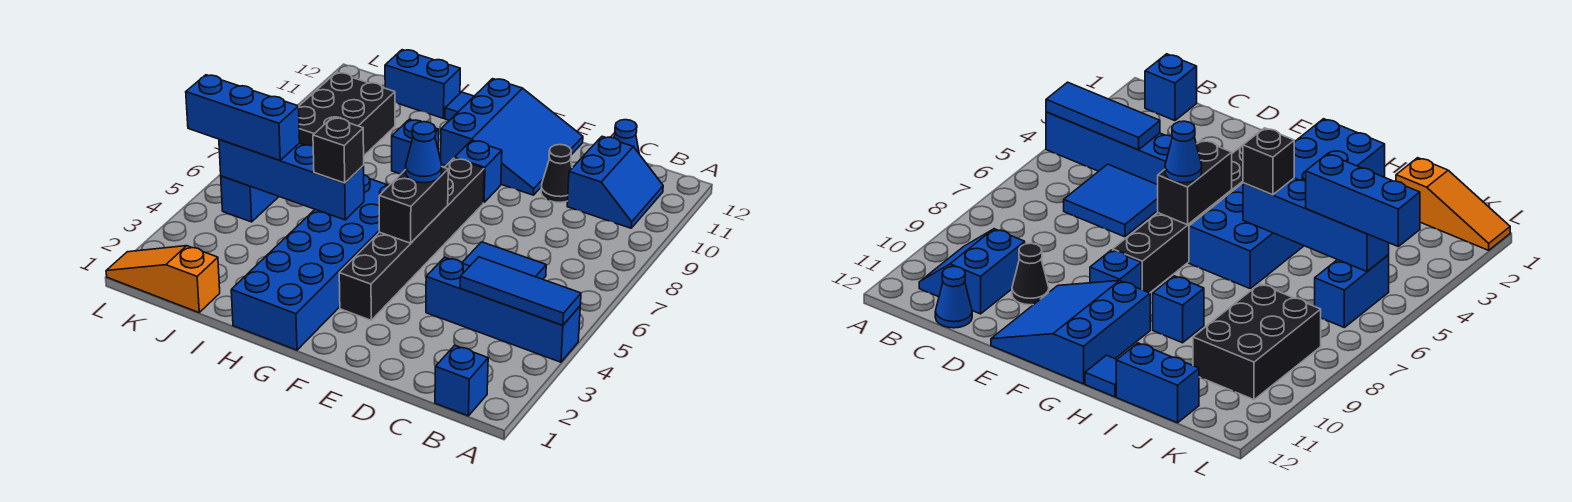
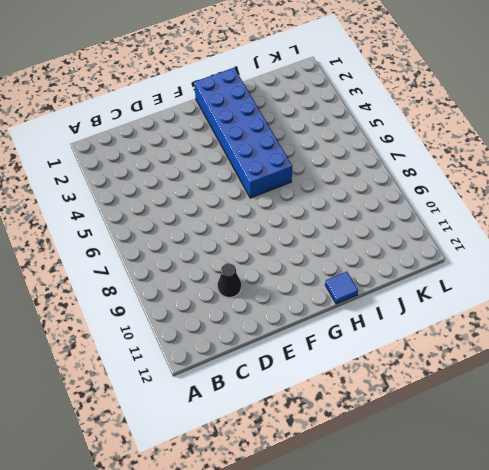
none -> blue 1x4 brick [426,257,580,362]
none -> blue 1x1 brick [435,345,488,416]
none -> blue 2x2 slope [567,136,663,228]

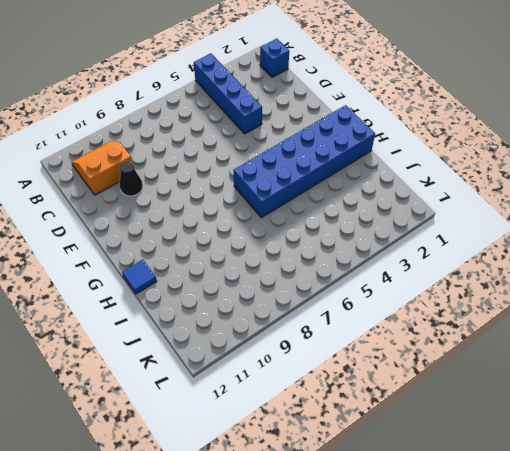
orange 2x2 slope [72,141,132,195] -> blue 2x2 slope [567,136,663,228]
none -> blue 2x2 tile [462,242,546,279]
none -> blue 1x1 cone [614,120,639,153]
none -> blue 3x3 slope [441,79,583,195]

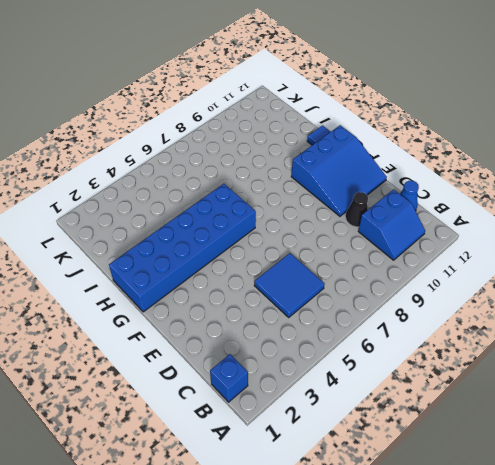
none -> blue 1x4 brick [426,257,580,362]
none -> black 1x6 brick [339,158,484,320]
none -> blue 1x1 brick [455,140,502,203]

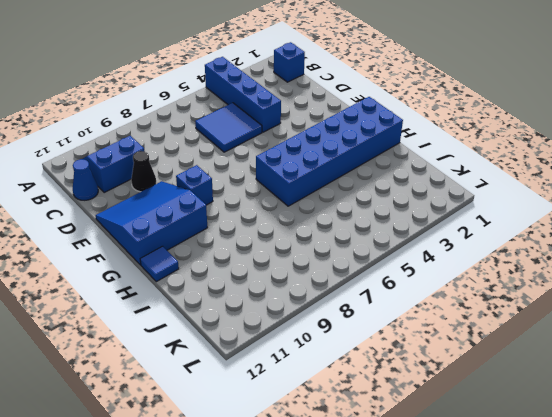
none -> black 1x6 brick [339,158,484,320]
none -> blue 1x1 brick [392,119,439,174]
none -> blue 1x2 brick [385,50,460,118]

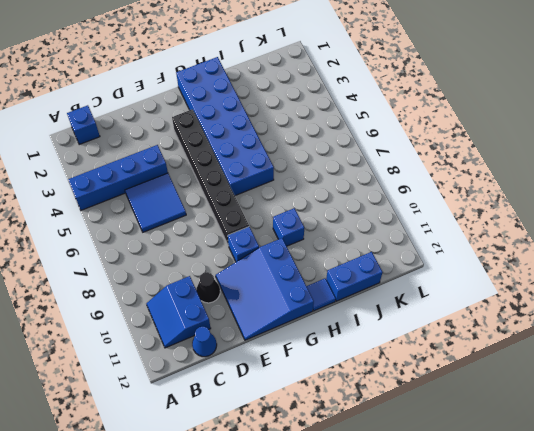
none -> orange 1x3 slope [106,246,220,312]
none -> black 2x3 brick [299,72,395,155]
none -> blue 1x2 brick [221,176,279,222]

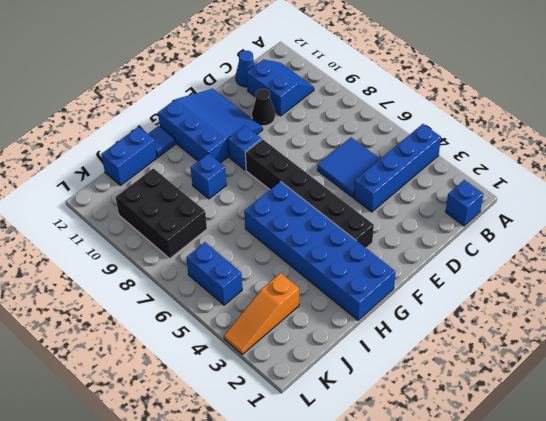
orange 1x3 slope [224,273,299,354] -> orange 1x3 slope moved to [106,246,220,312]
none -> blue 1x3 tile [460,257,581,325]
none -> black 1x2 brick [379,167,448,243]
none -> blue 1x4 brick [219,140,364,220]

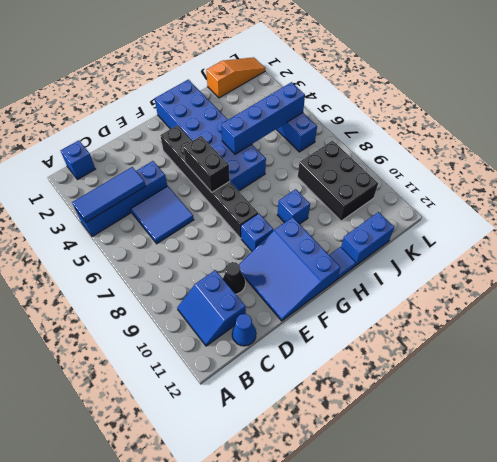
none -> blue 1x1 cone [406,122,442,183]
none -> black 1x1 brick [313,117,364,183]
none -> blue 1x3 brick [186,75,300,160]

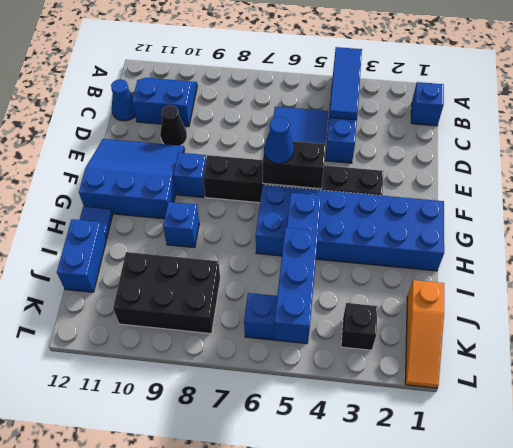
black 1x1 brick [341,303,378,350] -> black 1x1 brick moved to [313,117,364,183]

